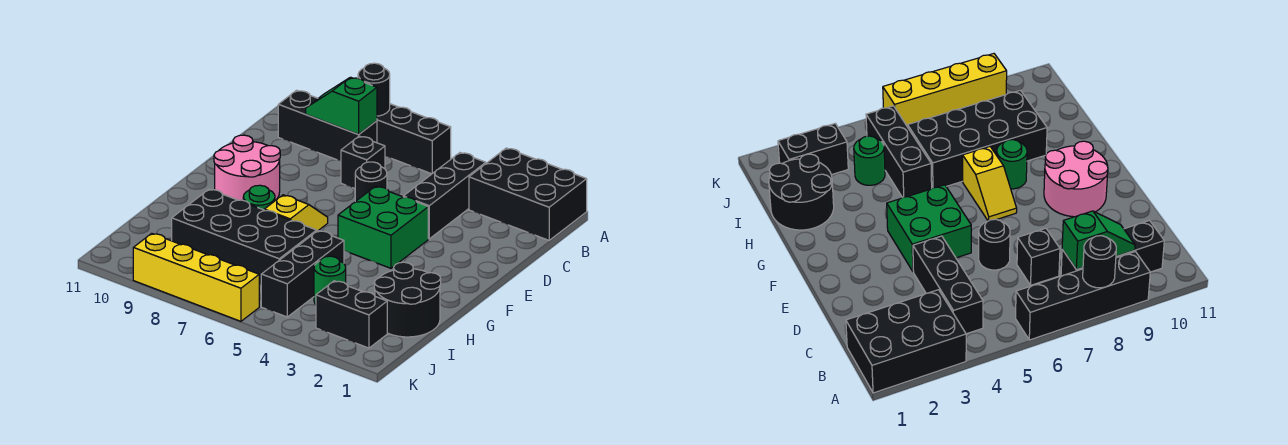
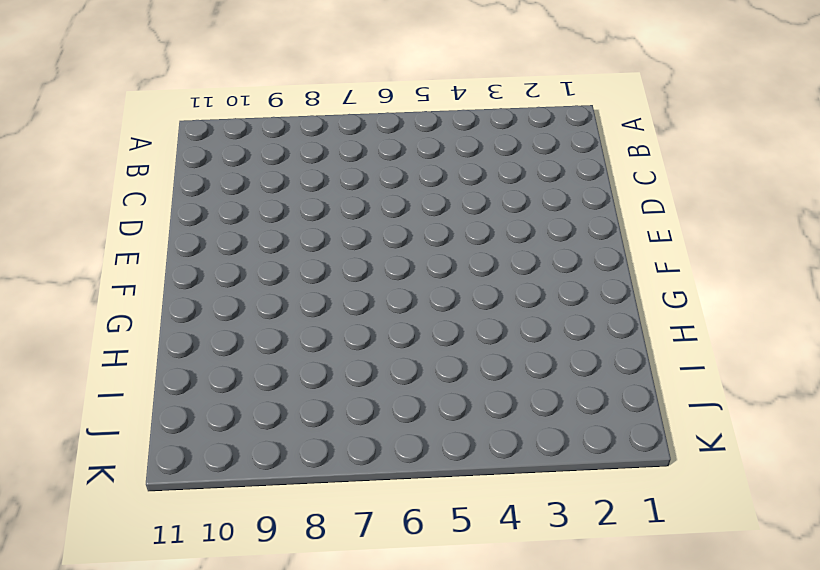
none -> black 2x3 brick [469,148,587,240]
none -> black 1x4 brick [377,104,451,174]
none -> black 1x3 brick [403,153,486,239]

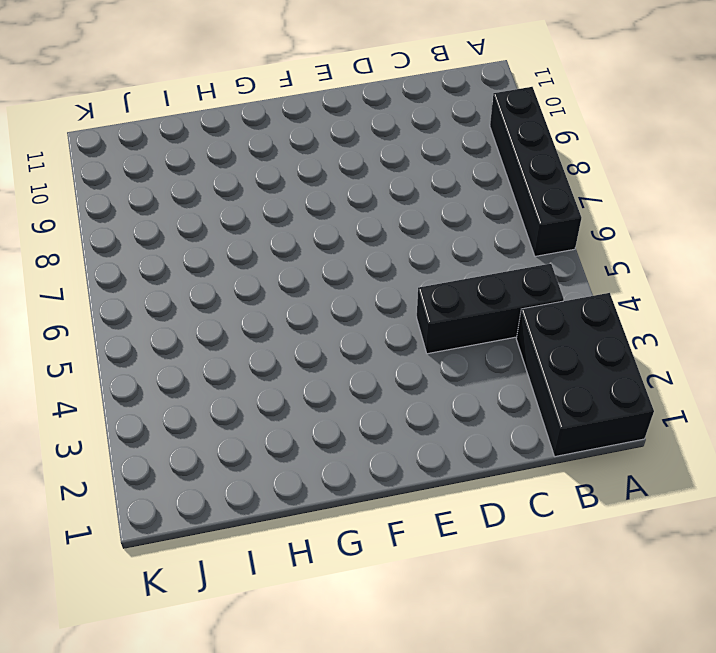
none -> black 1x3 brick [278,90,377,161]
none -> black 1x1 brick [341,136,385,189]
none -> black 1x1 round brick [355,162,387,202]

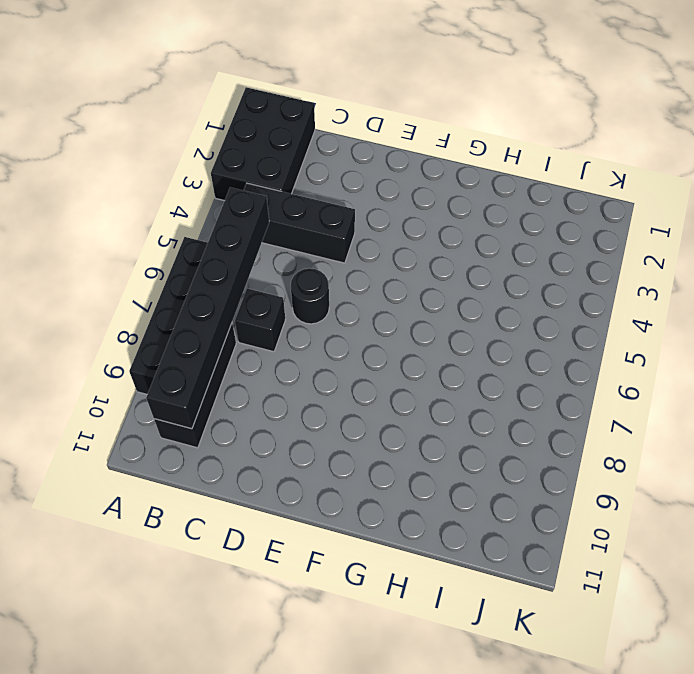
black 1x6 brick [146,188,269,429] -> green 1x2 slope [306,77,377,134]
none -> green 2x2 brick [338,186,428,268]
none -> pink 2x2 round brick [214,135,280,201]
none -> yellow 1x2 slope [264,195,328,231]

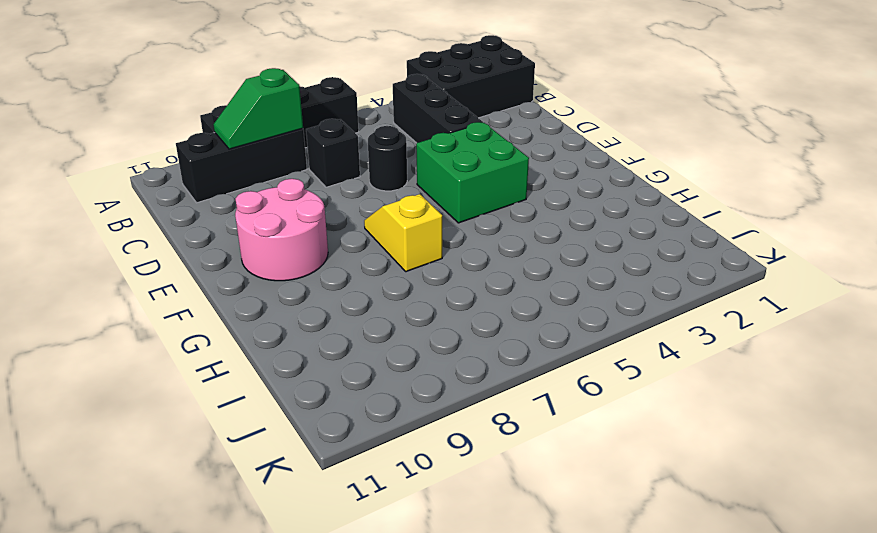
none -> green 1x1 round brick [243,185,275,210]
none -> black 2x2 round brick [374,262,441,337]
none -> black 1x3 brick [261,231,344,317]

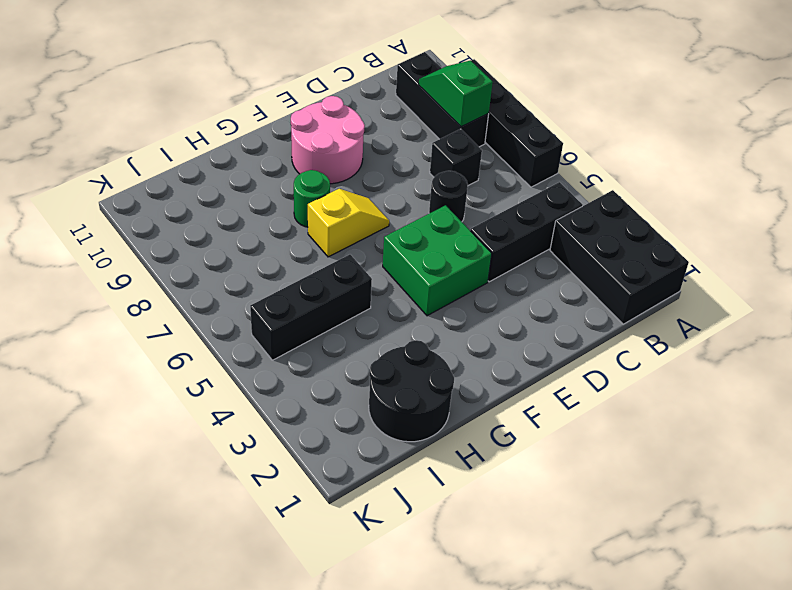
none -> black 2x4 brick [172,189,317,285]
none -> green 1x1 round brick [314,256,346,304]
none -> black 1x2 brick [316,281,387,348]

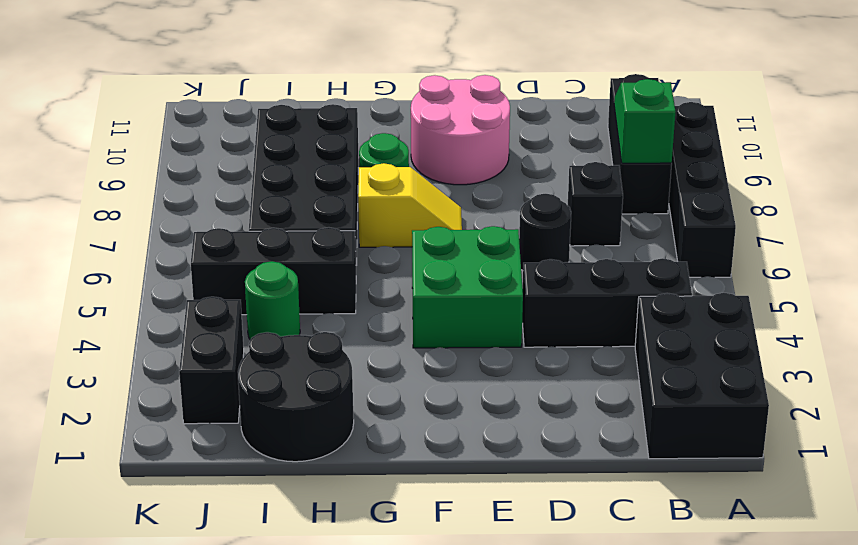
none -> yellow 1x4 brick [133,233,259,321]
none -> black 1x1 round brick [358,63,390,116]

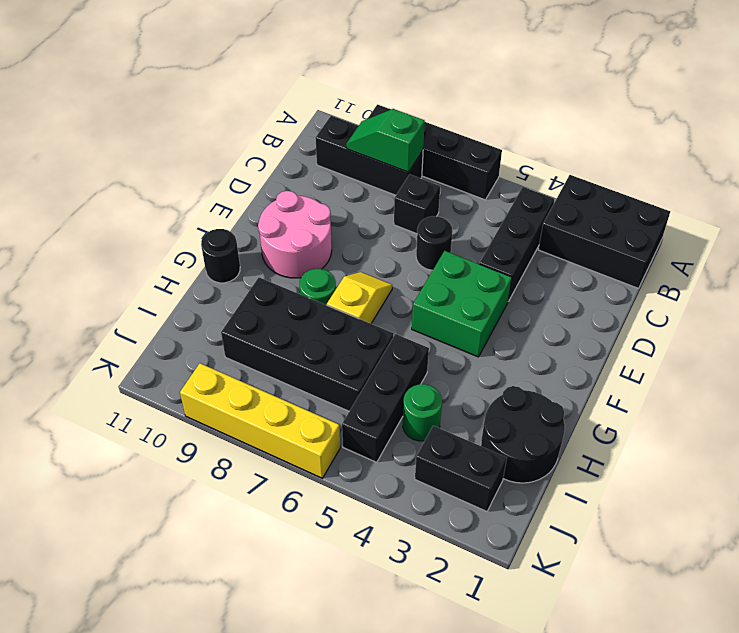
black 1x1 round brick [201,229,240,283] -> black 1x1 round brick moved to [358,63,390,116]

